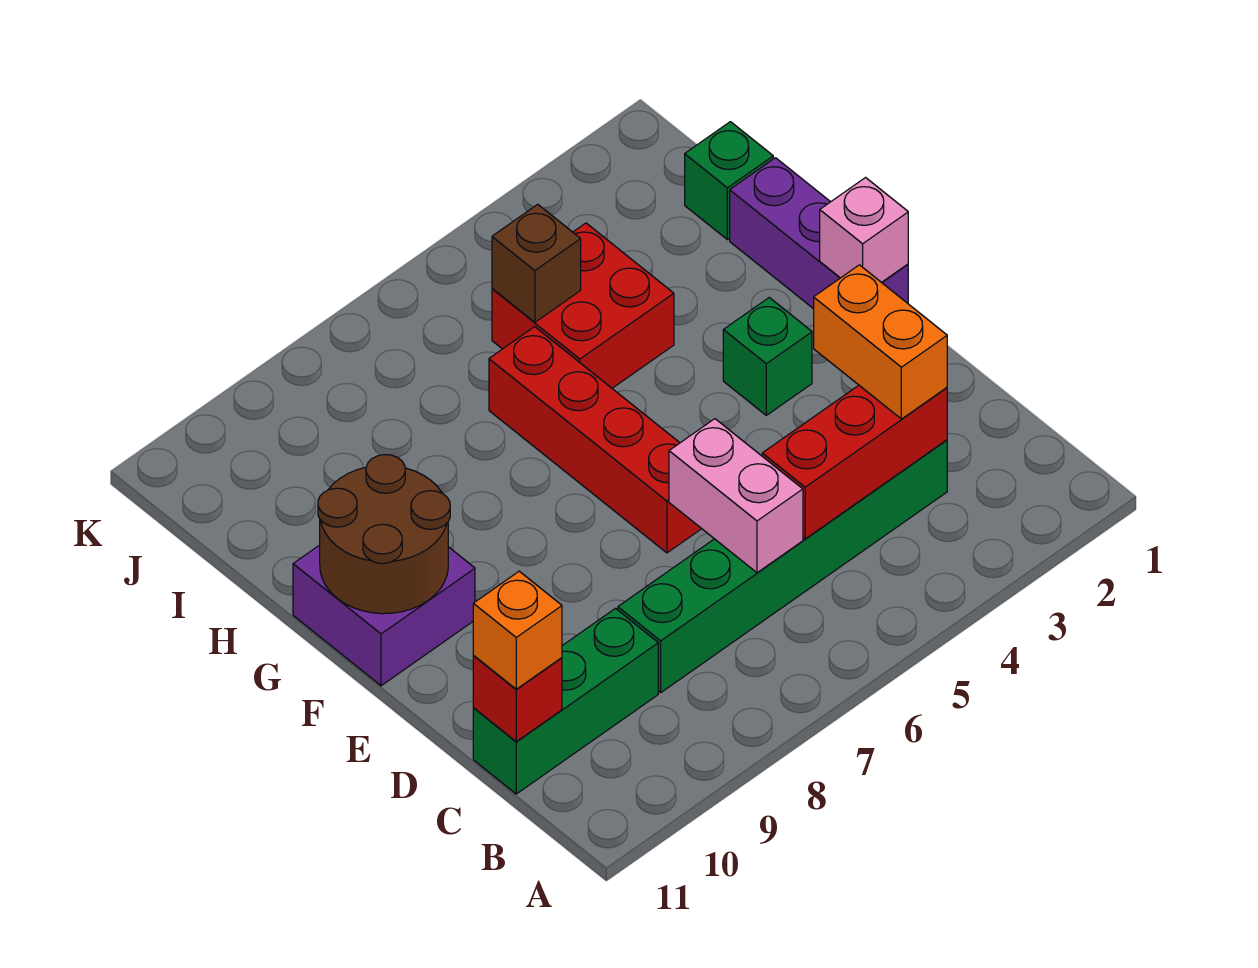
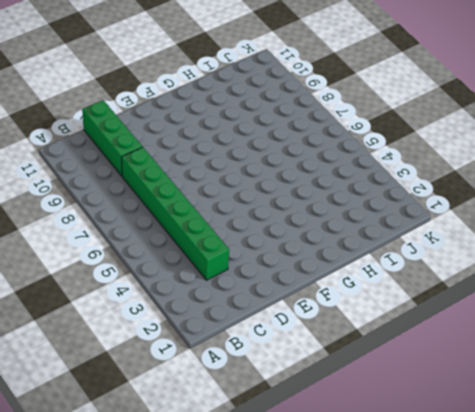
none -> red 1x4 brick [489,327,702,553]
none -> purple 1x3 brick [730,158,908,309]
none -> green 1x1 brick [723,298,812,415]

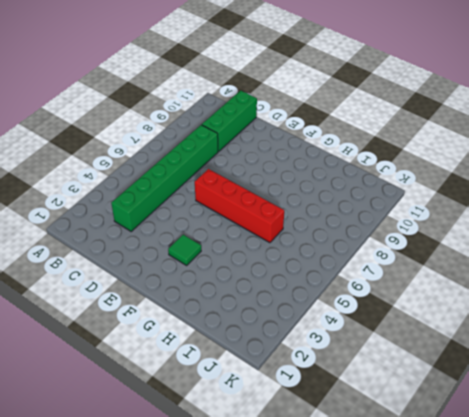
green 1x1 tile [168,235,201,265] -> green 1x1 brick [723,298,812,415]
none -> purple 1x3 brick [730,158,908,309]
none -> purple 2x2 brick [293,545,475,686]
none -> red 2x2 brick [492,223,674,388]

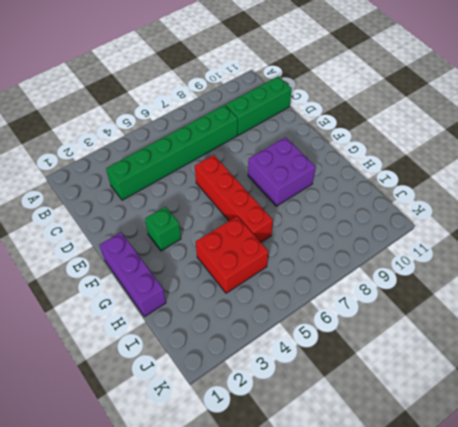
purple 2x2 brick [248,137,316,206] -> purple 2x2 brick moved to [293,545,475,686]
none -> green 1x1 brick [685,122,773,240]
none -> red 1x3 brick [762,385,947,539]
none -> pink 1x2 brick [669,419,803,573]

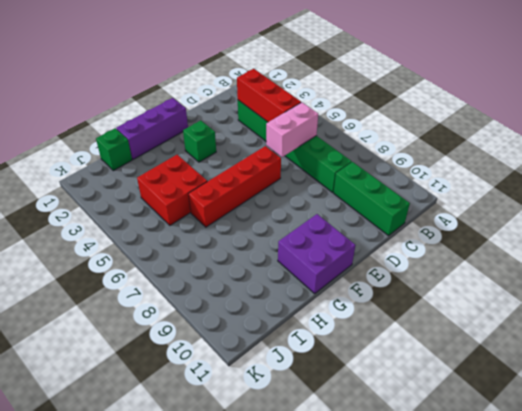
none -> red 1x1 brick [473,656,562,741]
none -> pink 1x1 brick [820,178,908,283]
none -> brown 2x2 round brick [318,455,450,614]

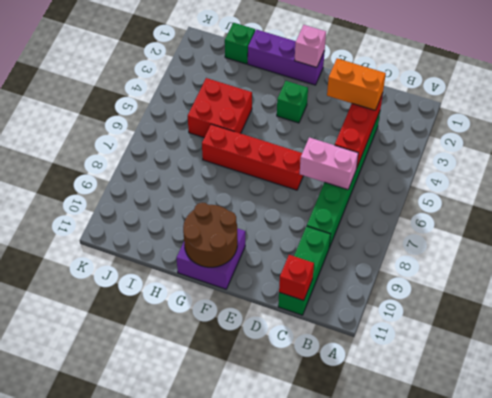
none -> brown 1x1 brick [492,204,581,322]
none -> orange 1x1 brick [473,571,562,689]

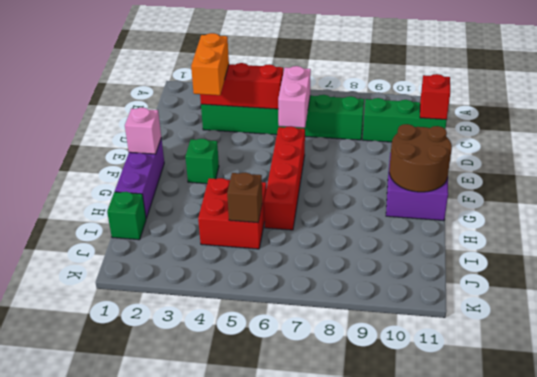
none -> orange 1x1 brick [473,571,562,689]

